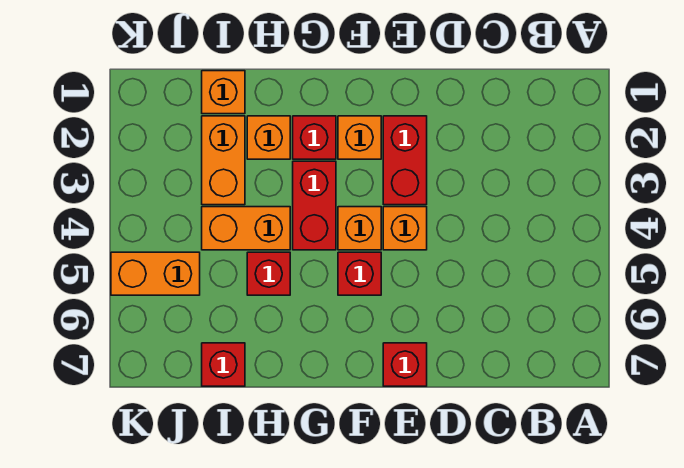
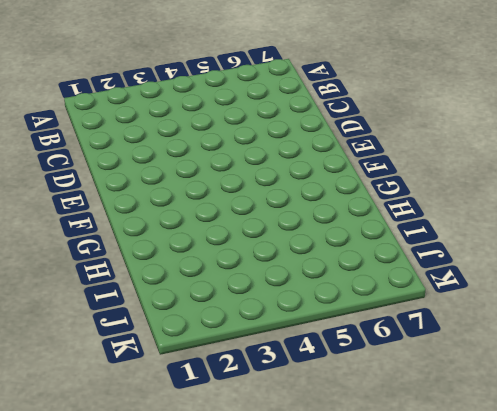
none -> red 1x2 brick [383,116,427,205]
none -> orange 1x1 brick [383,207,427,250]
none -> red 1x1 brick [383,343,427,386]

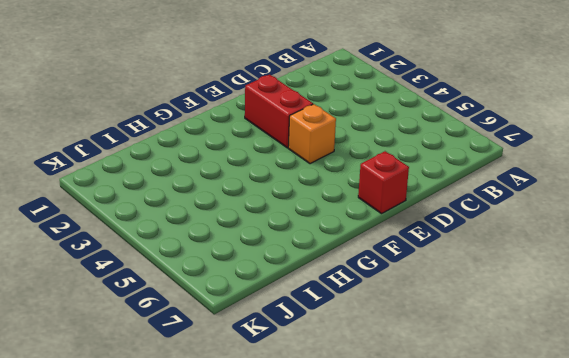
none -> orange 1x1 brick [338,116,381,159]
none -> orange 1x1 brick [338,207,381,250]
none -> red 1x1 brick [338,252,381,295]

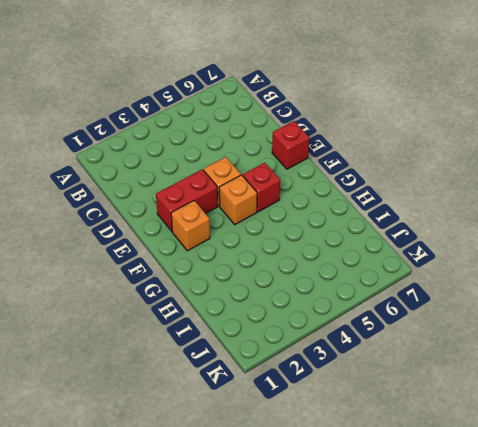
none -> red 1x1 brick [293,116,336,159]
none -> red 1x2 brick [293,161,336,250]
none -> orange 1x1 brick [247,116,290,159]

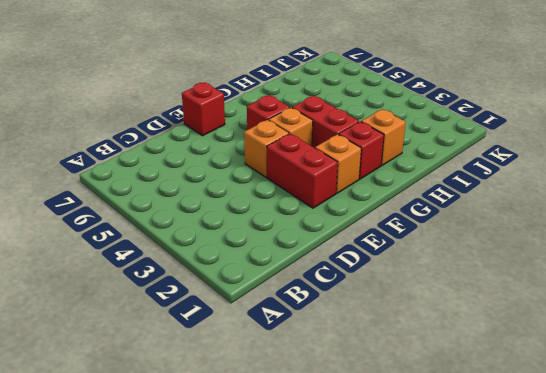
none -> orange 1x2 brick [202,207,290,250]
none -> red 1x1 brick [247,252,290,295]
none -> orange 1x1 brick [202,71,245,114]

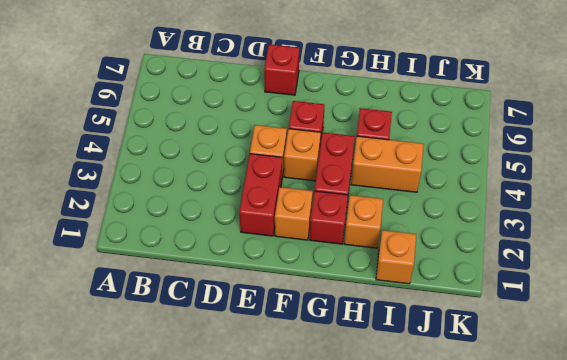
none -> orange 1x2 brick [202,116,245,205]
none -> red 1x1 brick [202,343,245,386]
none -> orange 1x2 brick [111,252,200,295]

